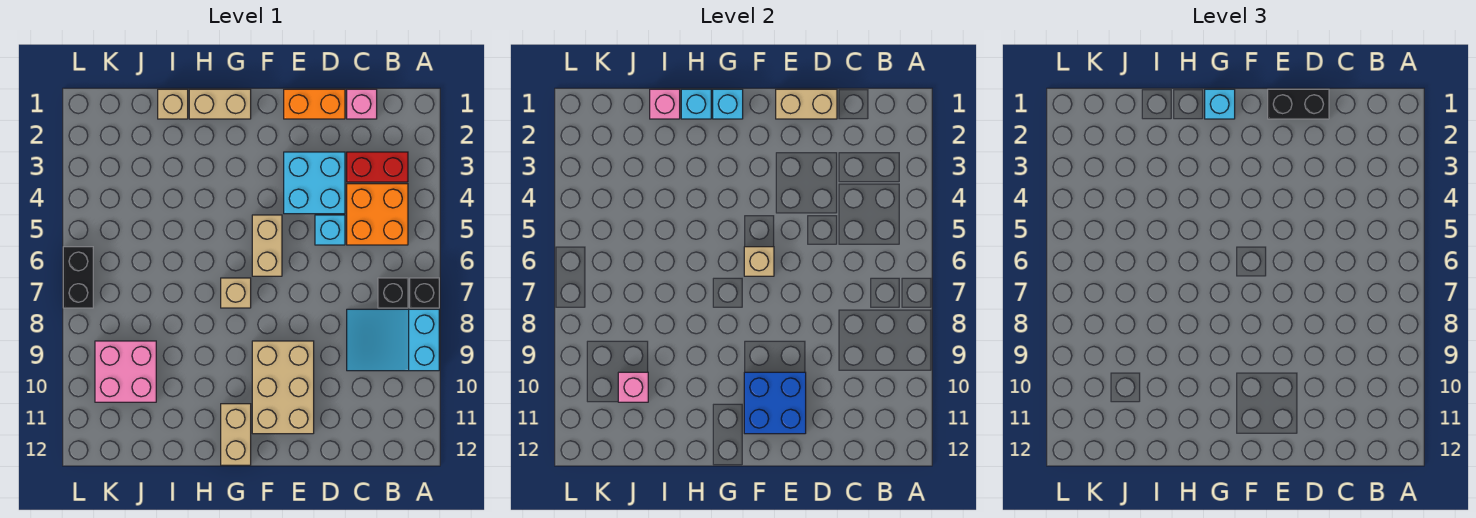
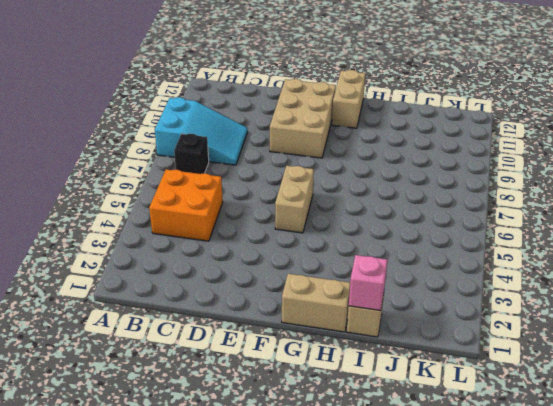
none -> black 1x1 brick [410,278,439,308]
none -> red 1x2 brick [347,152,408,182]
none -> pink 1x1 brick [347,89,377,119]

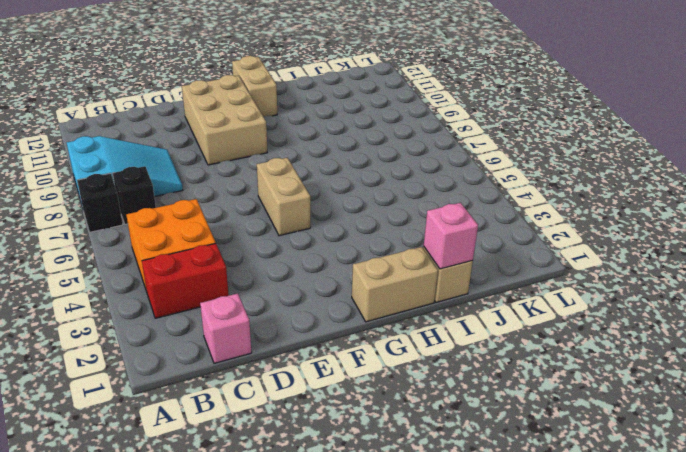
none -> orange 1x2 brick [284,89,345,119]
none -> cyan 2x2 brick [284,152,345,214]
none -> cyan 1x1 brick [315,215,345,245]

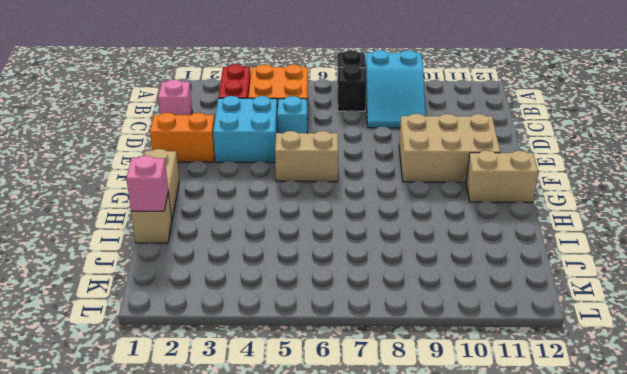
orange 1x2 brick [150,113,215,162] -> orange 1x2 brick turned to [284,89,345,119]
none -> tan 1x1 brick [221,278,251,308]
none -> pink 2x2 brick [95,341,156,402]
none -> black 1x2 brick [63,247,93,308]

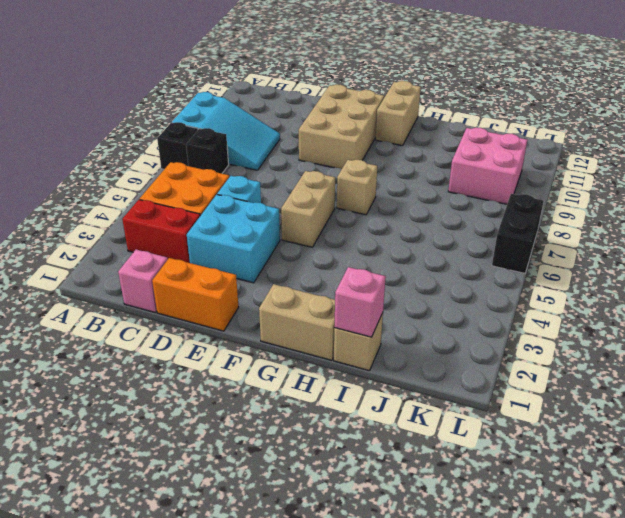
none -> tan 1x2 brick [776,89,837,119]
none -> blue 2x2 brick [744,372,806,434]
none -> tan 1x1 brick [744,247,774,276]

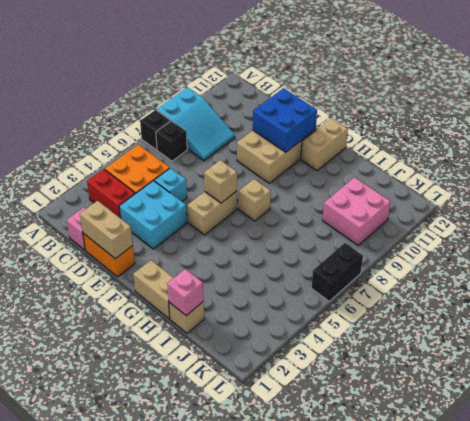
none -> cyan 1x1 brick [713,89,743,119]
none -> cyan 1x1 brick [681,89,711,119]
none -> pink 1x1 brick [618,372,648,402]

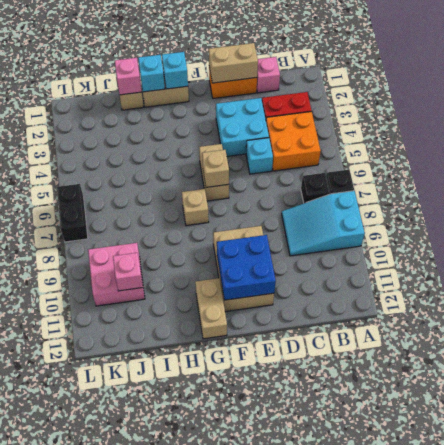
none -> black 1x2 brick [1268,89,1329,119]
none -> cyan 1x1 brick [1205,89,1235,119]

